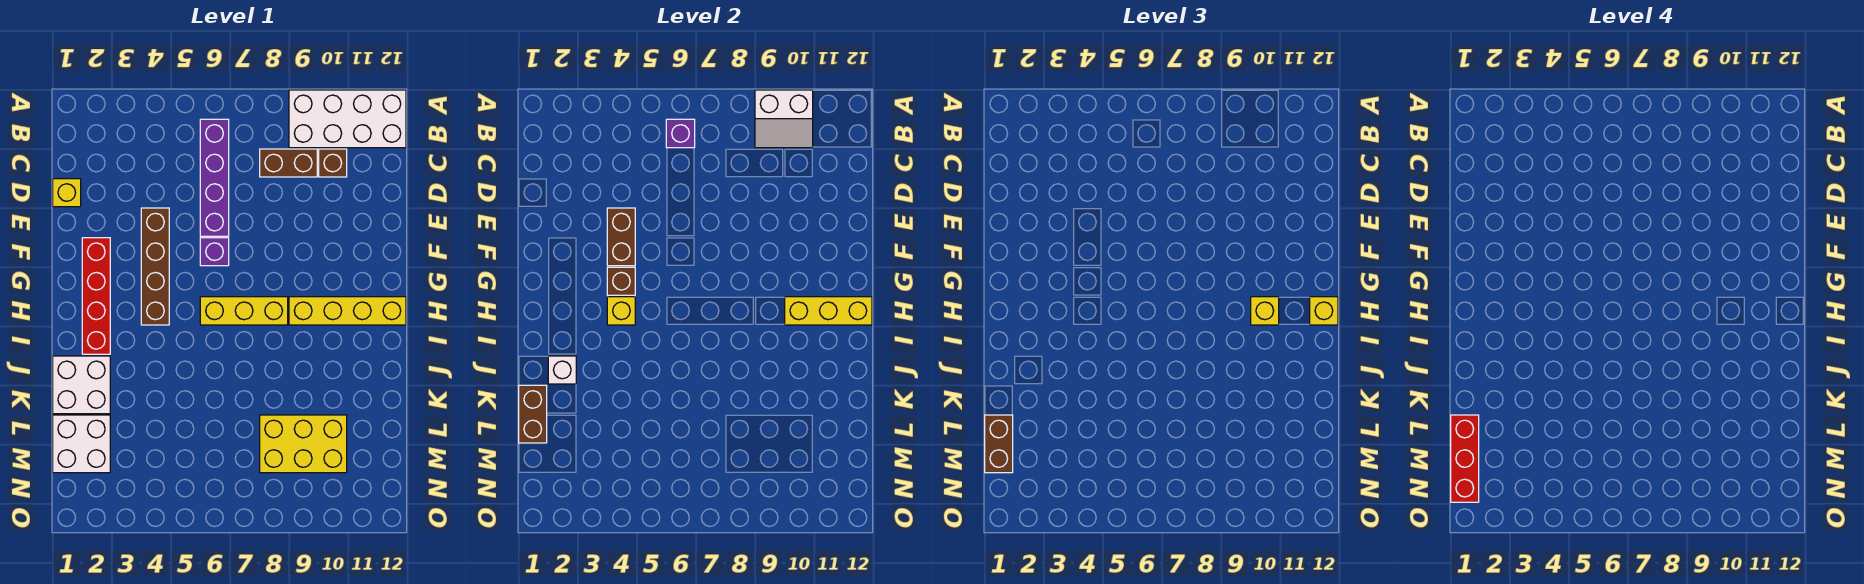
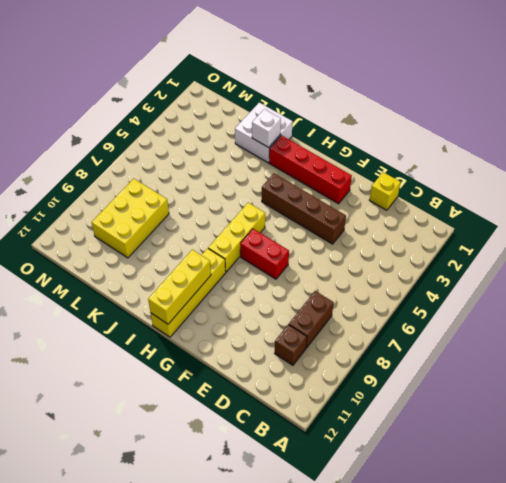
red 1x2 brick [240,229,289,279] -> none
none -> white 2x4 brick [289,90,406,148]
none -> purple 1x4 brick [200,119,229,236]
none -> purple 1x1 brick [200,238,229,266]

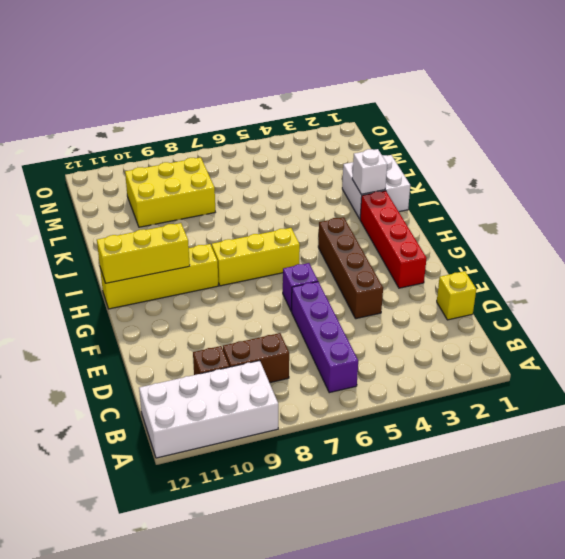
none -> white 2x2 brick [53,415,110,473]
none -> white 2x2 slope [755,90,813,148]
none -> purple 1x1 brick [666,119,695,148]

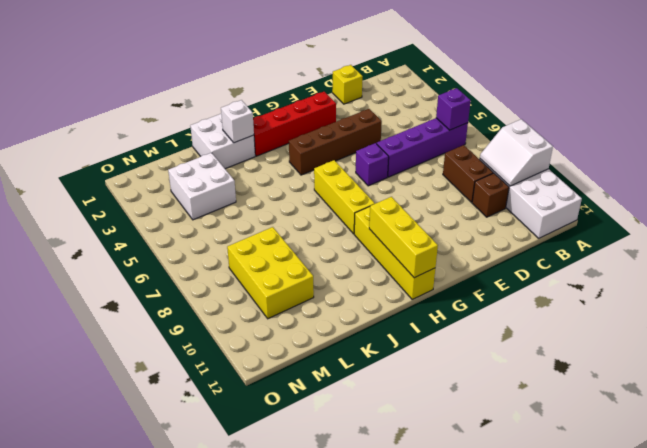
white 2x2 brick [168,153,236,220] -> white 2x2 brick moved to [53,415,110,473]
none -> brown 1x2 brick [607,208,635,266]
none -> brown 1x1 brick [607,267,635,295]
none -> yellow 1x1 brick [607,297,635,325]

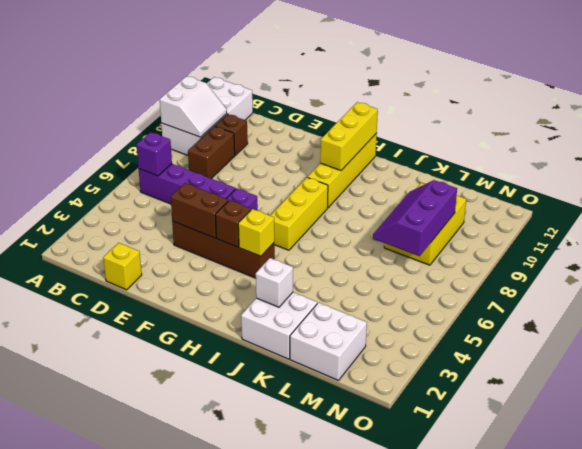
purple 2x3 slope [373,180,457,256] -> none
none -> red 1x4 brick [82,238,110,354]
none -> brown 1x2 brick [519,385,547,443]
none -> yellow 1x1 brick [1251,297,1279,325]

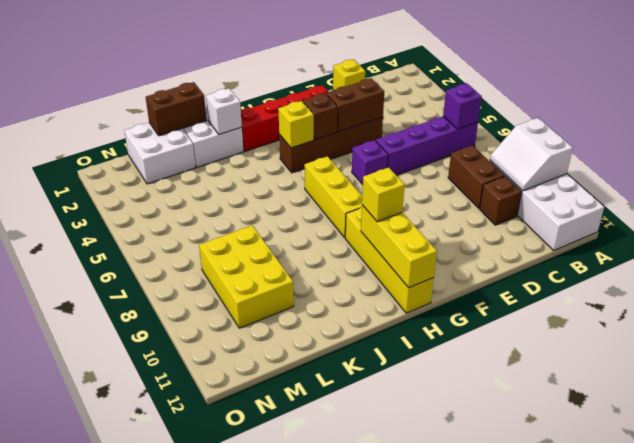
none -> yellow 1x1 brick [1310,297,1338,325]
none -> brown 1x2 brick [985,415,1013,473]
none -> red 1x3 brick [1451,415,1479,502]

